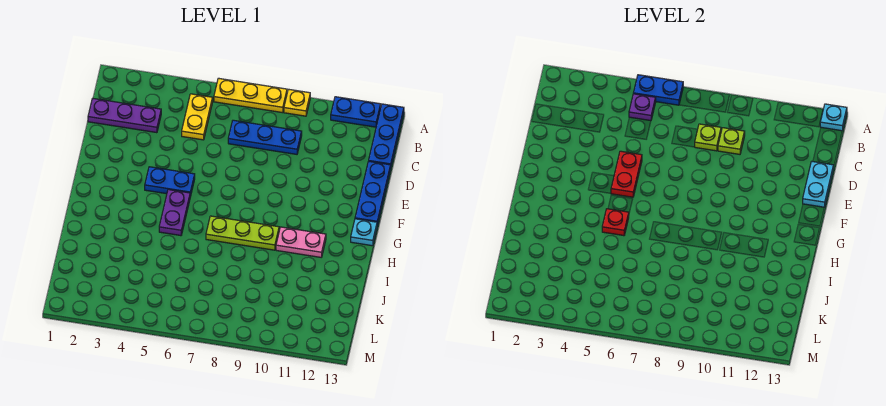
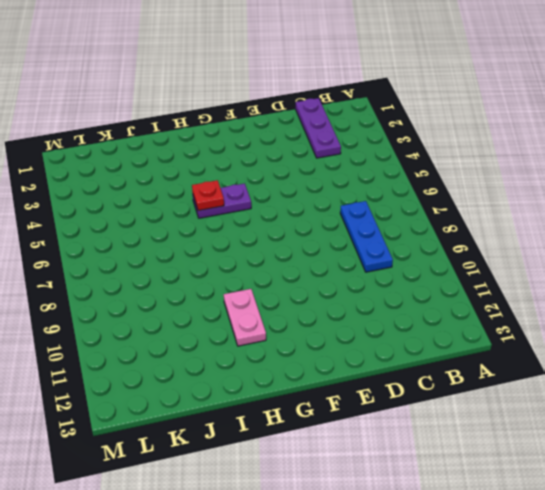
none -> yellow 1x3 plate [214,78,287,113]
none -> yellow 1x1 plate [284,89,310,116]
none -> blue 1x2 plate [331,97,381,127]

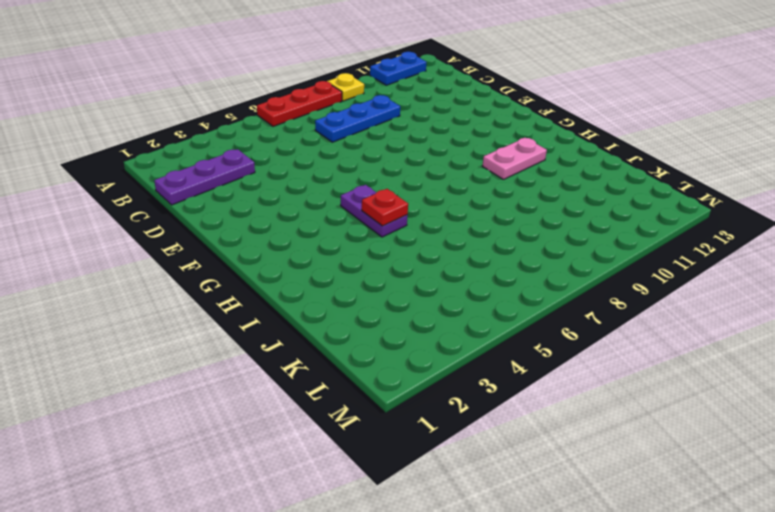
red 1x3 plate [257,81,342,126] -> yellow 1x3 plate [214,78,287,113]
none -> blue 1x3 plate [369,104,404,166]
none -> yellow 1x2 plate [182,94,213,140]
none -> blue 1x3 plate [355,161,391,226]

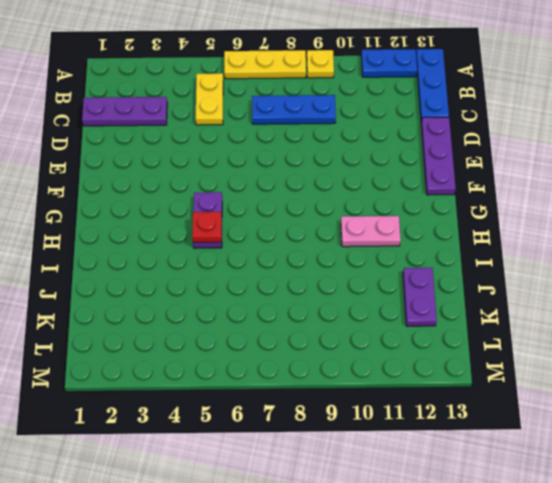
purple 1x3 plate [421,117,456,195] -> blue 1x3 plate [355,161,391,226]
purple 1x2 plate [403,268,437,326] -> none
none -> blue 1x2 plate [145,167,195,197]
none -> cyan 1x1 plate [351,219,377,246]
none -> lime 1x3 plate [206,216,279,250]

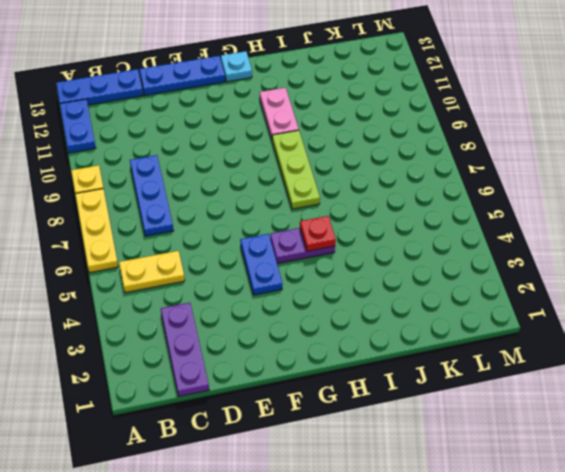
none -> blue 1x2 plate [633,75,683,105]
none -> cyan 1x1 plate [820,104,847,131]
none -> purple 1x1 plate [629,94,656,121]

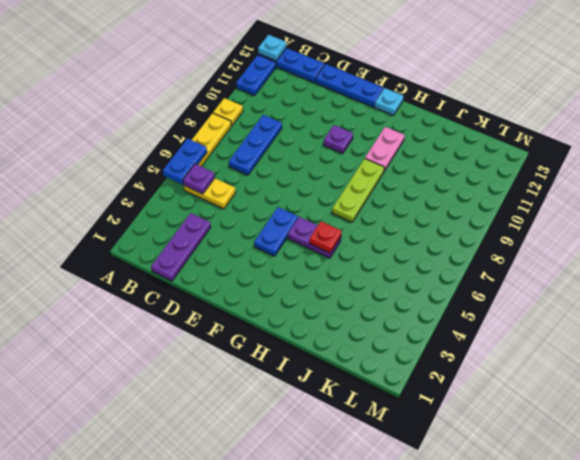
purple 1x1 plate [323,125,353,154] -> none
none -> lime 1x1 plate [695,124,721,151]
none -> lime 1x1 plate [718,128,745,154]
none -> cyan 1x2 plate [803,162,834,207]

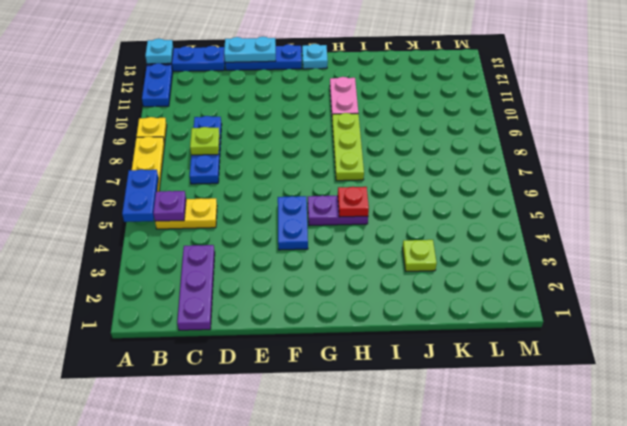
lime 1x1 plate [402,240,437,271] -> lime 1x1 plate moved to [718,128,745,154]
none -> red 1x2 plate [611,151,642,197]

